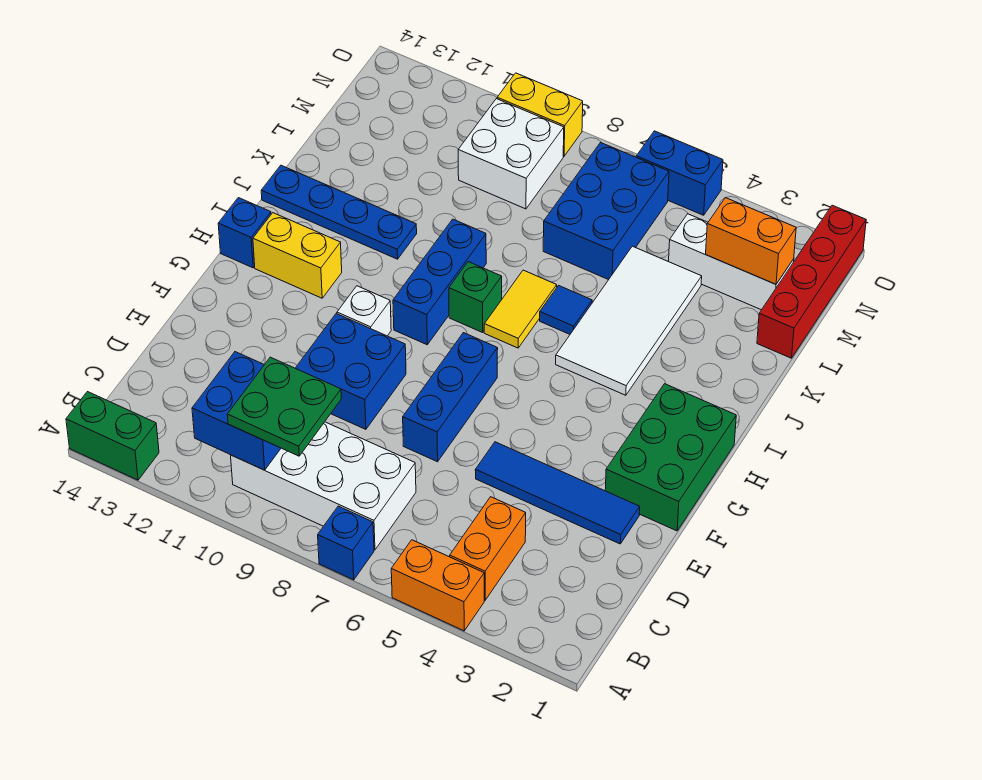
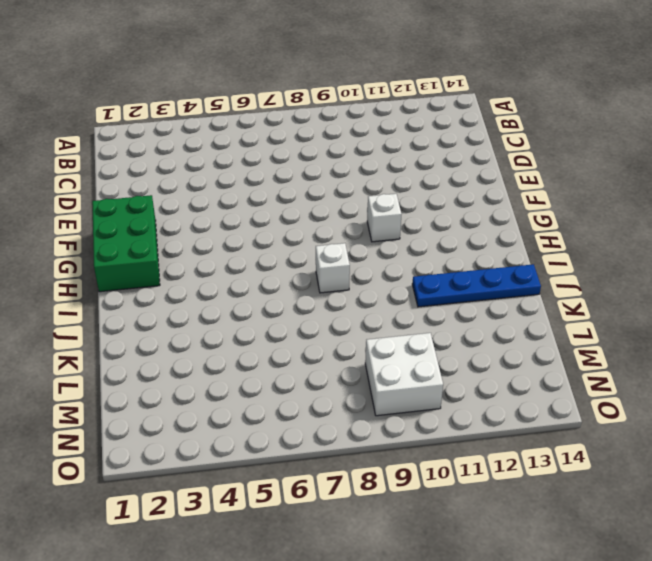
white 1x1 brick [316,243,350,293] -> green 1x1 brick [449,262,502,332]
none -> orange 1x2 brick [391,540,484,631]
none -> blue 1x1 brick [318,506,374,580]
none -> green 1x2 brick [66,392,159,480]

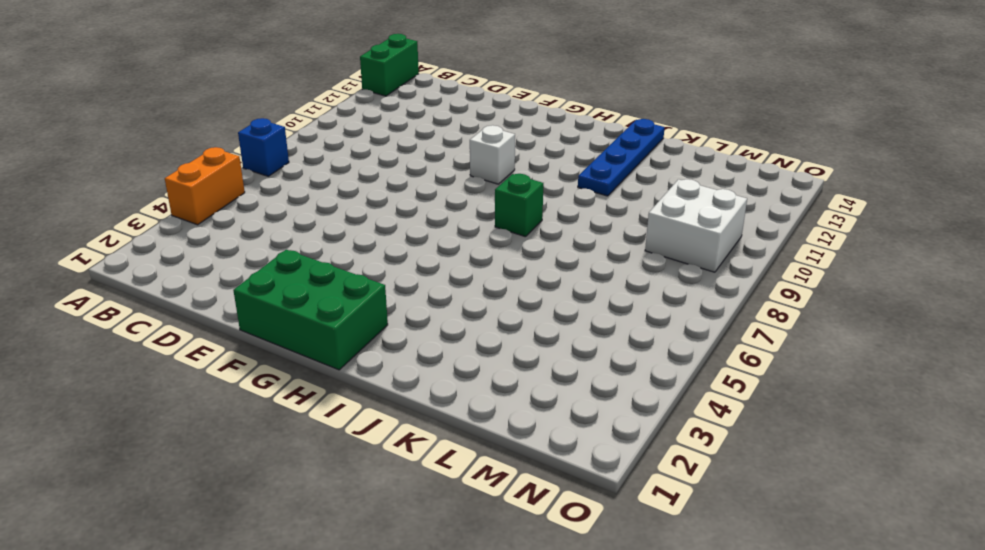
none -> orange 1x2 brick [450,497,526,600]
none -> white 2x4 brick [231,422,416,550]
none -> blue 1x4 tile [475,442,640,544]

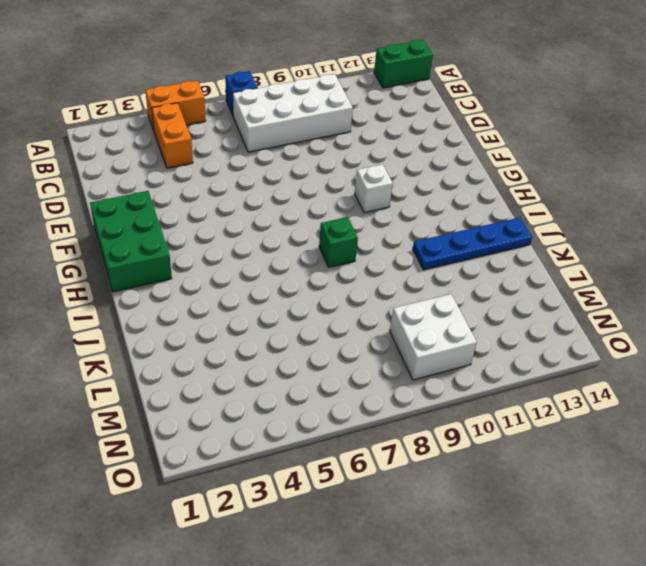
none -> blue 1x4 tile [475,442,640,544]
none -> blue 1x3 brick [403,333,498,462]
none -> blue 2x2 brick [295,314,406,429]

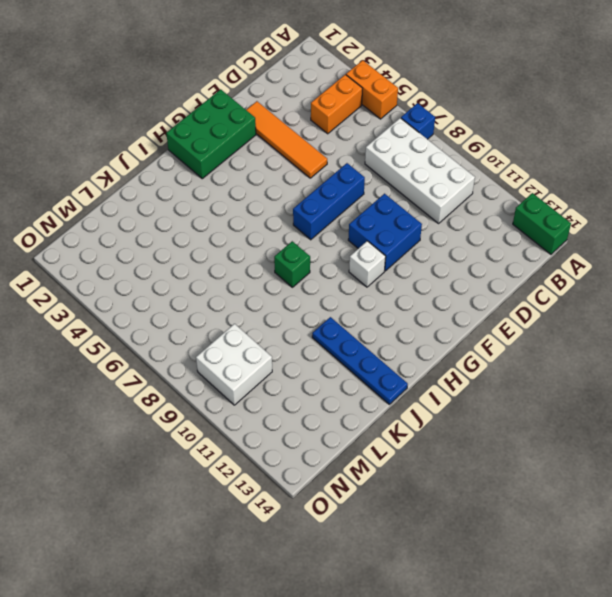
orange 1x4 tile [246,101,327,178] -> blue 1x4 tile [475,442,640,544]
none -> blue 1x3 brick [393,219,486,345]
none -> yellow 1x2 brick [253,213,342,298]
none -> blue 1x1 brick [218,198,271,268]

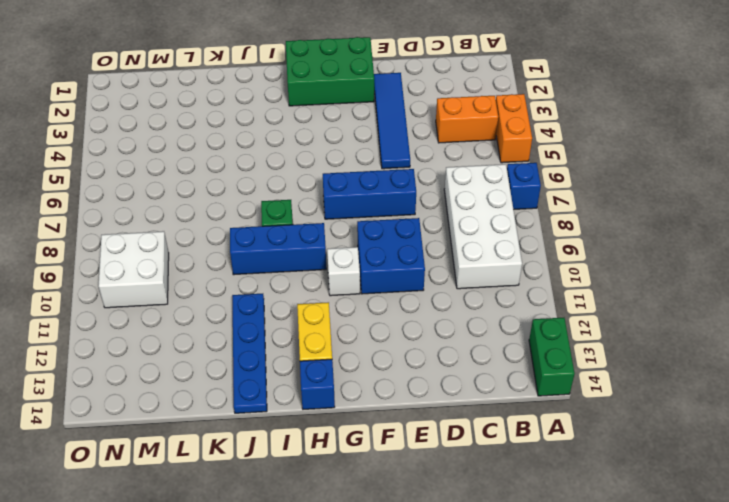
none -> white 2x4 tile [556,246,702,395]
none -> yellow 1x2 tile [484,270,557,348]
none -> blue 1x1 tile [540,286,592,334]

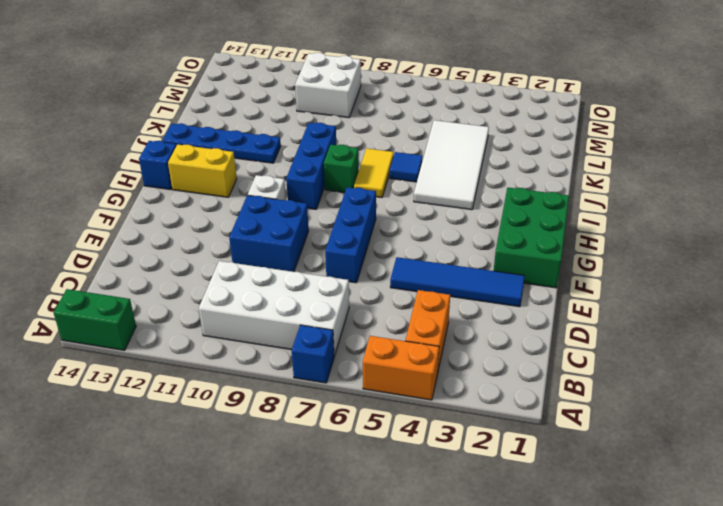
none -> red 1x4 brick [757,205,866,358]
none -> blue 2x3 brick [543,143,669,280]
none -> white 1x3 brick [669,214,794,310]

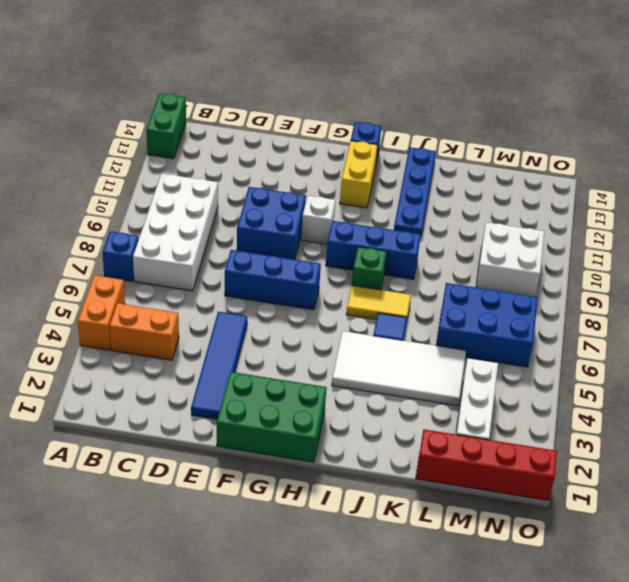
none -> blue 1x2 brick [636,131,723,215]
none -> yellow 1x2 brick [497,73,583,156]
none -> blue 2x2 brick [192,352,281,470]

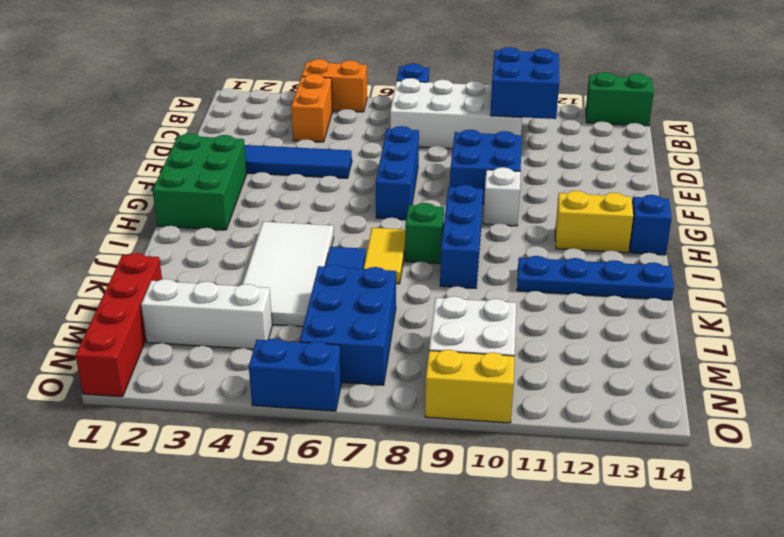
none -> orange 1x2 brick [706,198,796,284]
none -> green 2x2 plate [227,357,341,456]

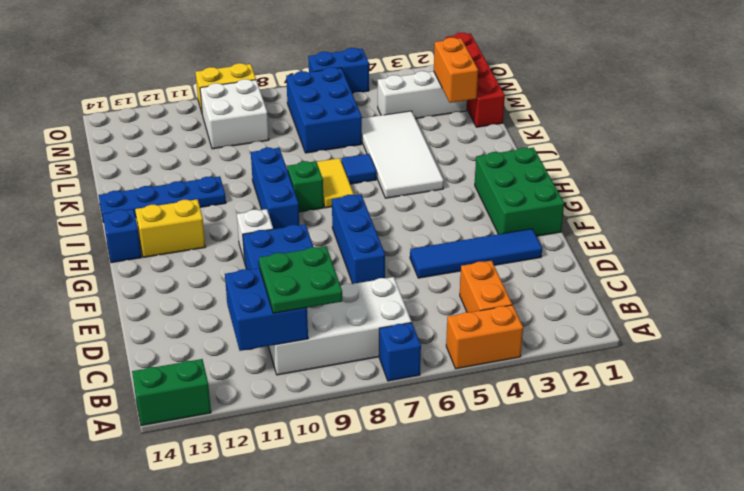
orange 1x2 brick [434,38,478,103] -> orange 1x2 brick turned to [706,198,796,284]

